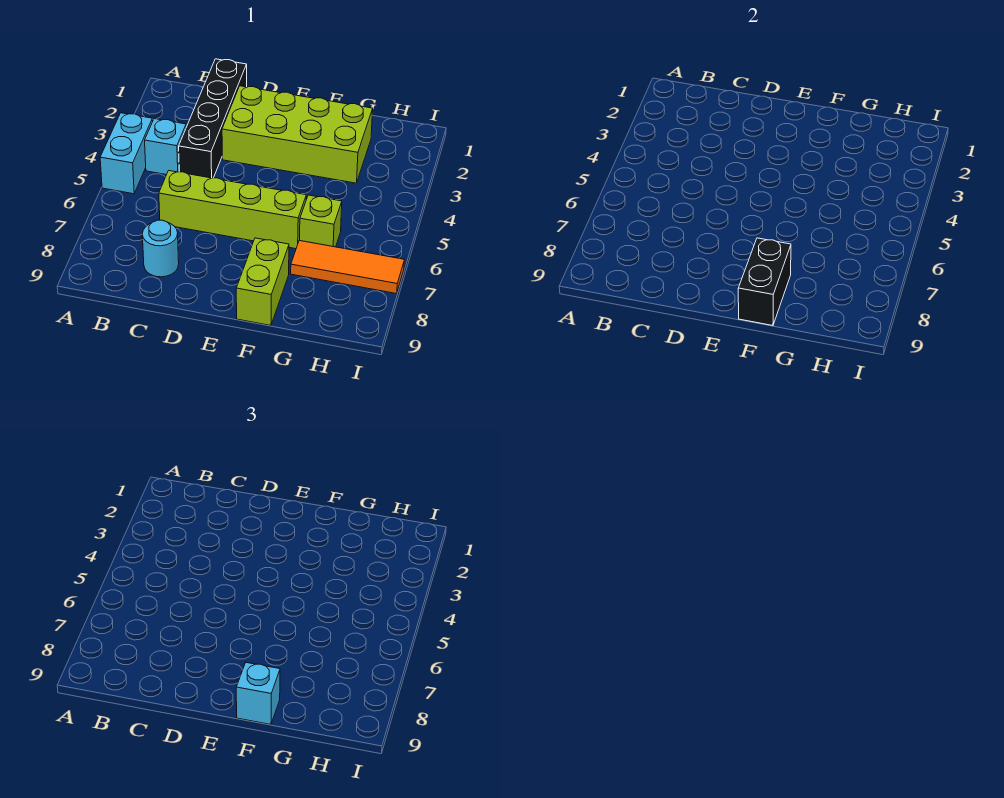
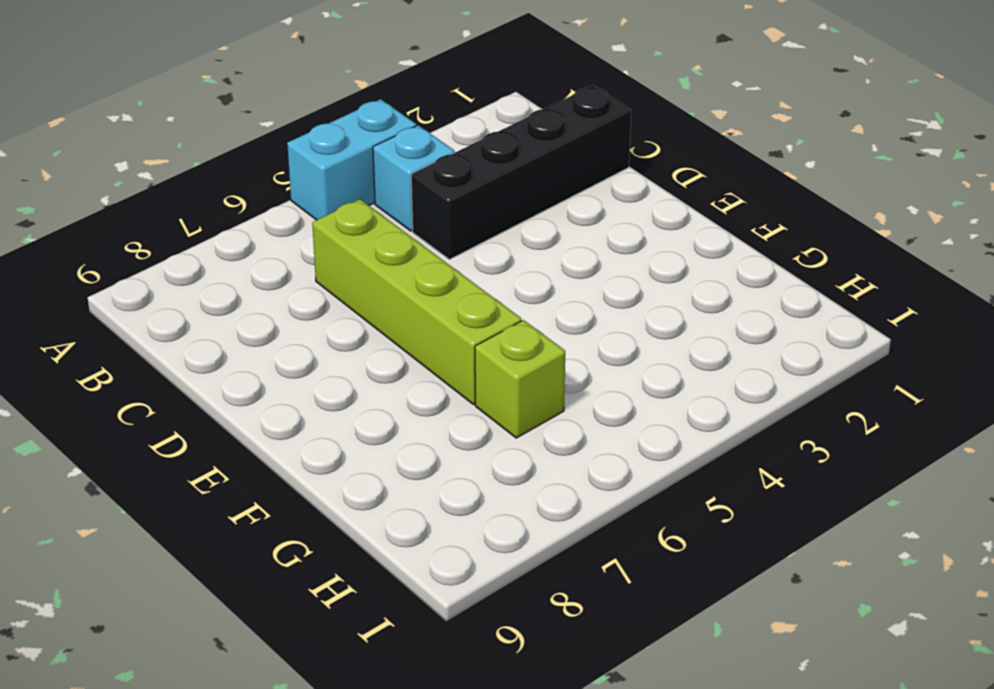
none -> cyan 1x1 round brick [142,220,179,277]
none -> lime 2x4 brick [222,86,373,183]

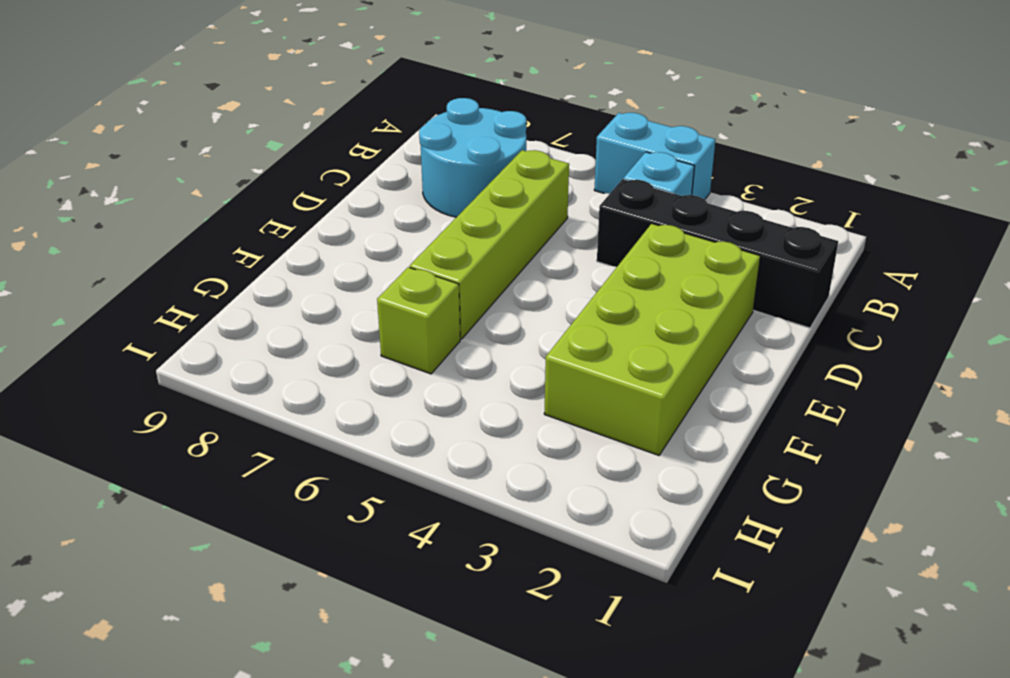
cyan 2x2 round brick [419,98,526,217] -> cyan 1x1 round brick [142,220,179,277]
none -> lime 1x2 brick [236,238,289,326]
none -> orange 1x3 tile [291,240,404,294]

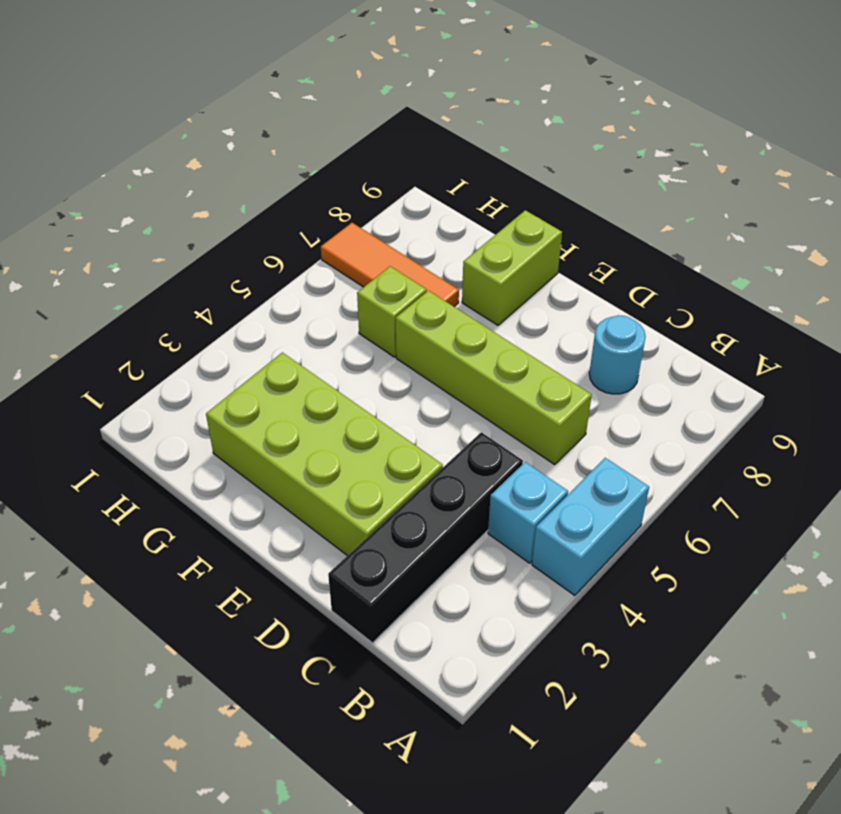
none -> black 1x2 brick [738,238,791,326]
none -> cyan 1x1 brick [236,663,280,725]

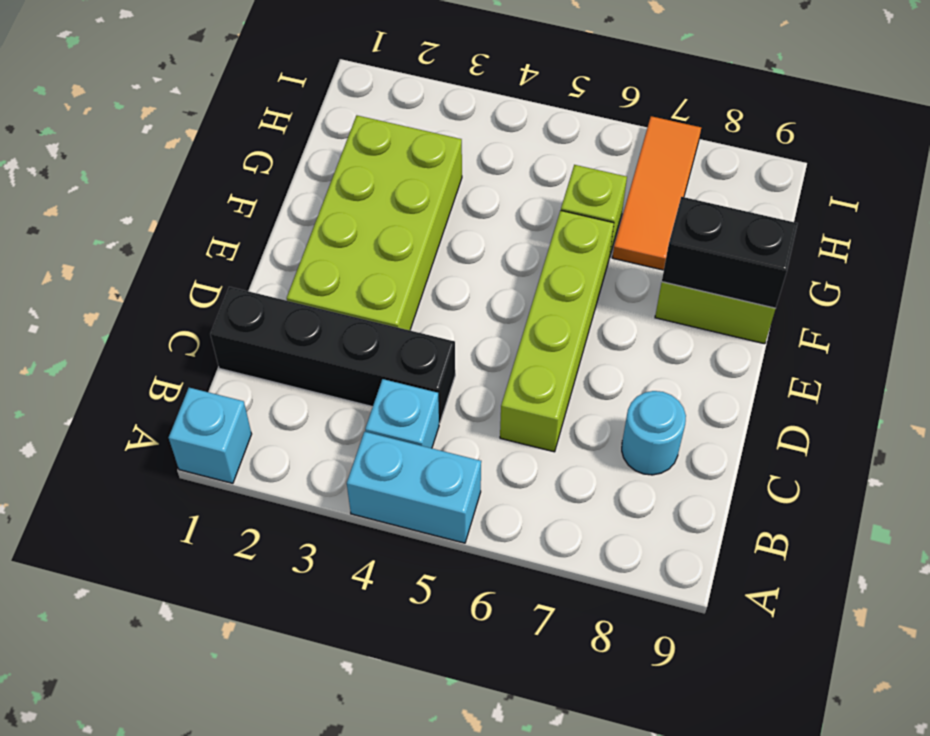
cyan 1x1 brick [169,388,252,483] -> cyan 1x1 brick moved to [236,663,280,725]

